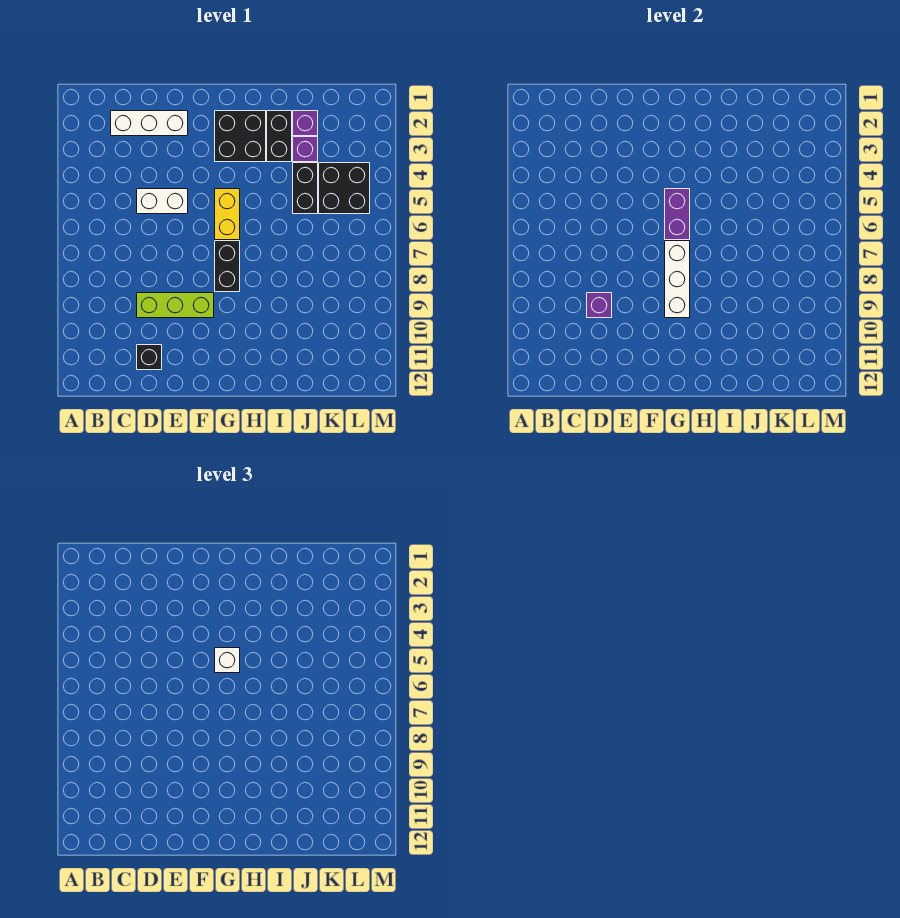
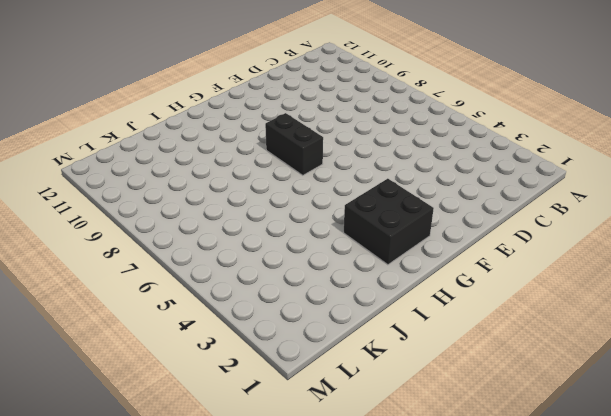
none -> white 1x3 brick [111,111,188,136]
none -> white 1x2 brick [137,189,188,214]
none -> lime 1x3 brick [137,293,214,318]

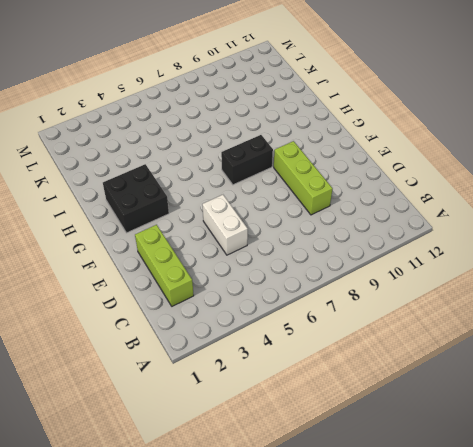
lime 1x3 brick [135,225,194,306] -> white 1x3 brick [111,111,188,136]
none -> black 1x1 brick [137,345,162,370]
none -> yellow 1x2 brick [215,189,240,240]
none -> black 1x2 brick [267,111,292,162]

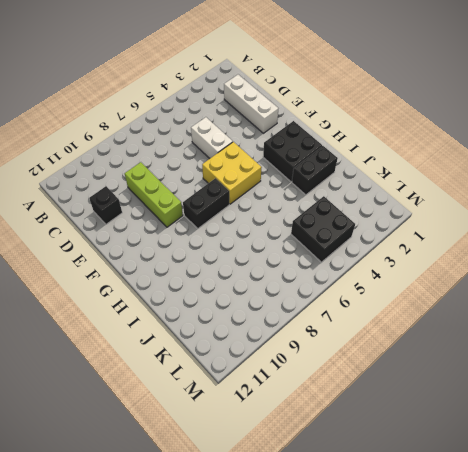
yellow 2x2 brick [202,142,262,204] -> yellow 1x2 brick [215,189,240,240]
none -> purple 1x1 brick [293,111,318,136]
none -> purple 1x1 brick [293,137,318,162]
none -> black 1x2 brick [293,163,318,214]

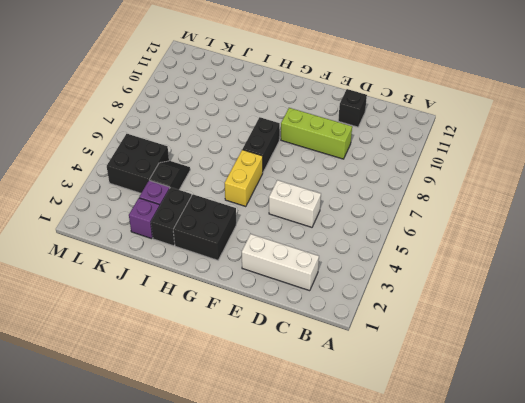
black 1x2 slope [150,161,190,190] -> black 1x2 brick [293,163,318,214]
none -> purple 1x1 brick [587,293,612,318]
none -> purple 1x2 brick [665,189,690,240]
none -> white 1x3 brick [665,241,690,318]

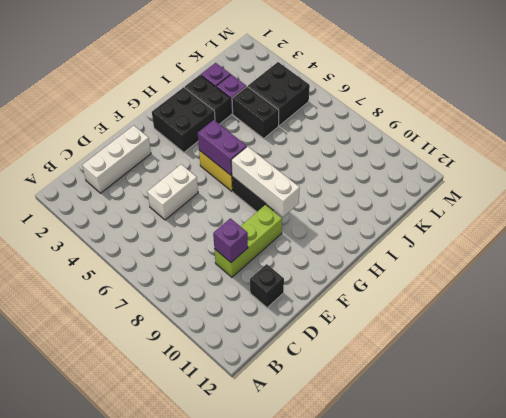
none -> white 1x1 brick [215,648,240,673]

